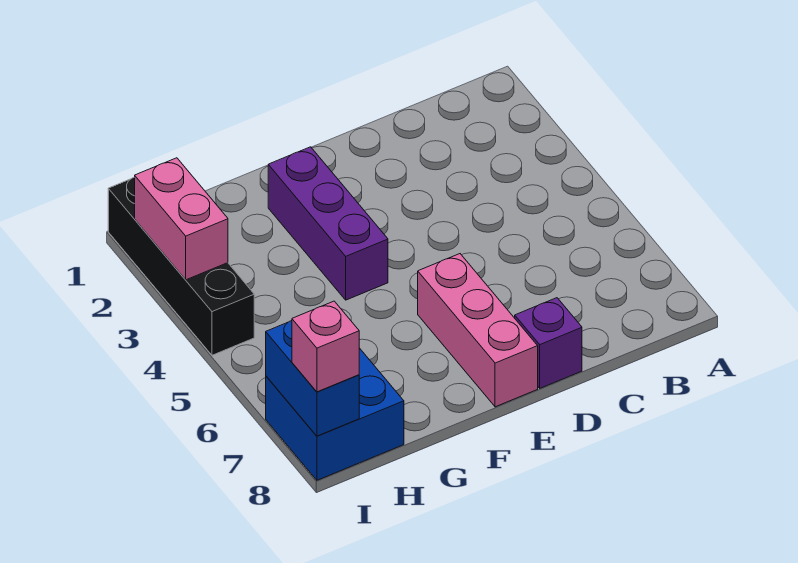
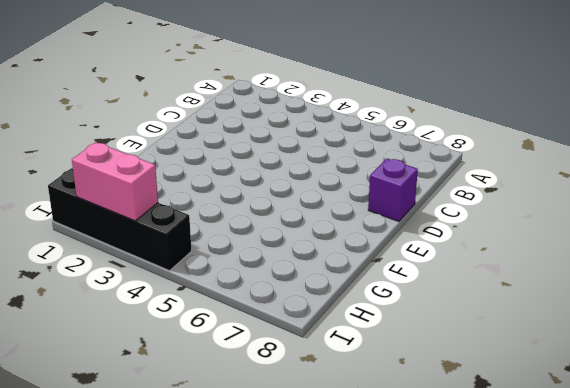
none -> pink 1x3 brick [418,254,538,407]
none -> purple 1x3 brick [268,147,388,300]

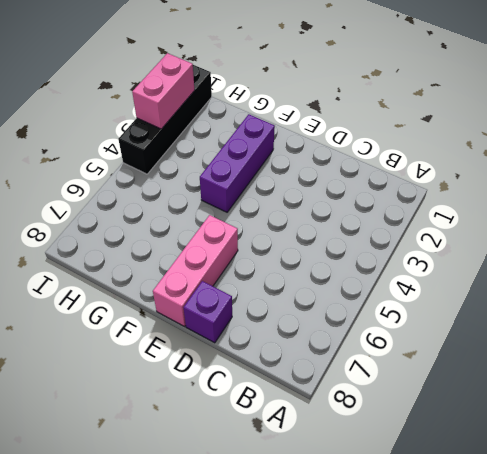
none -> blue 2x2 brick [266,348,404,480]
none -> blue 1x2 brick [266,321,359,436]

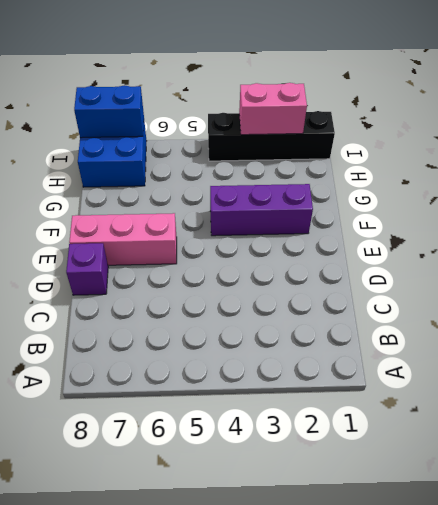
none -> pink 1x1 brick [292,301,359,392]

